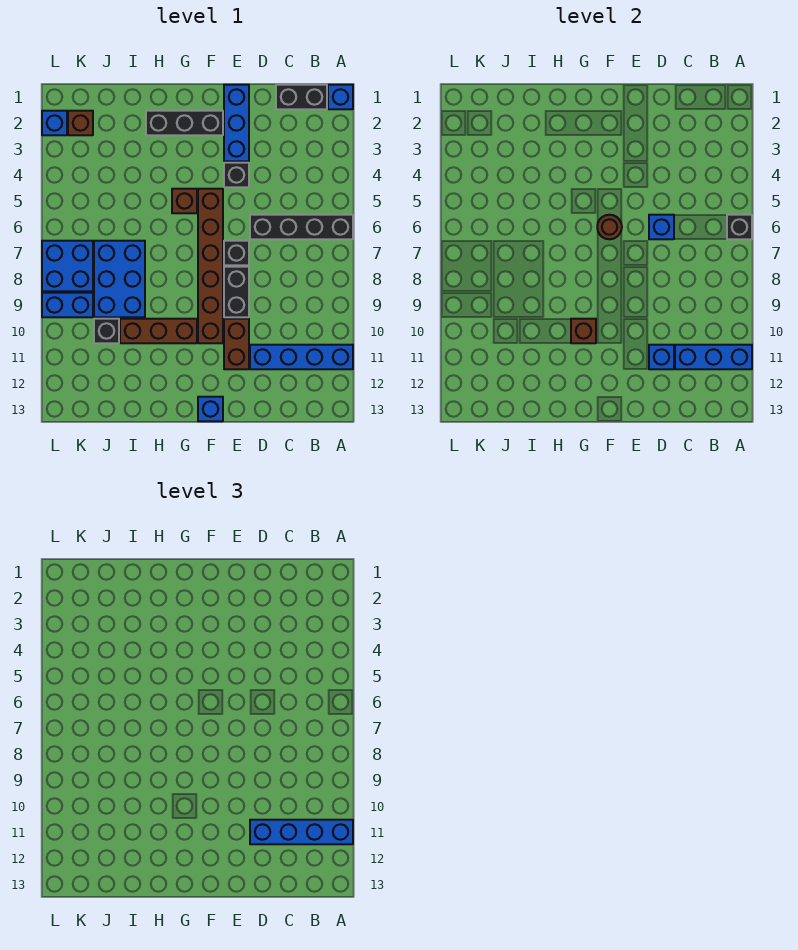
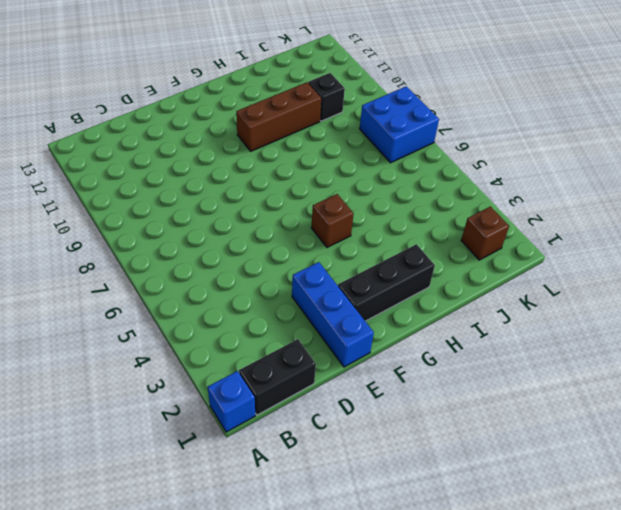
none -> black 1x4 brick [250,215,353,239]
none -> blue 1x4 brick [250,345,353,369]
none -> black 1x1 brick [224,163,249,187]

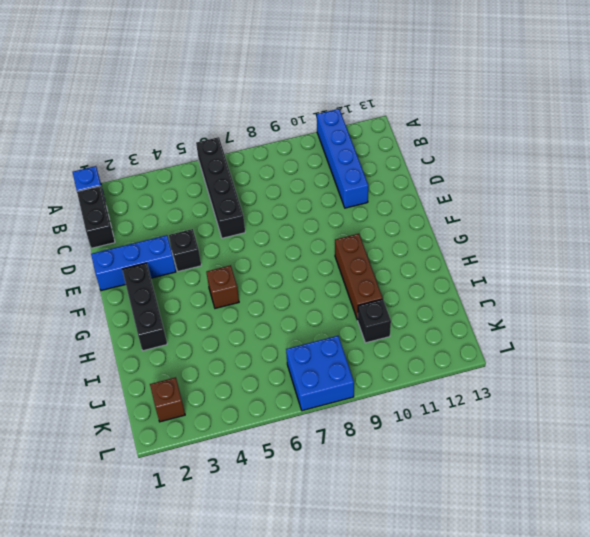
none -> black 1x1 brick [224,241,249,265]
none -> black 1x2 brick [224,267,249,317]
none -> brown 1x2 brick [224,319,249,369]

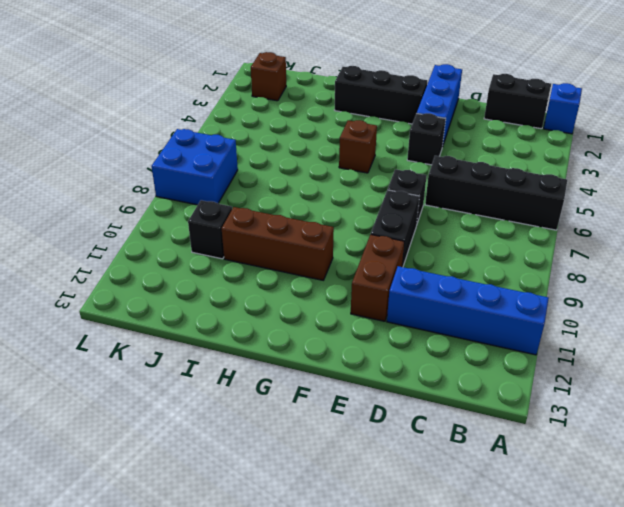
none -> brown 1x6 brick [198,189,223,343]
none -> blue 1x1 brick [198,397,223,421]
none -> blue 2x3 brick [94,241,145,317]

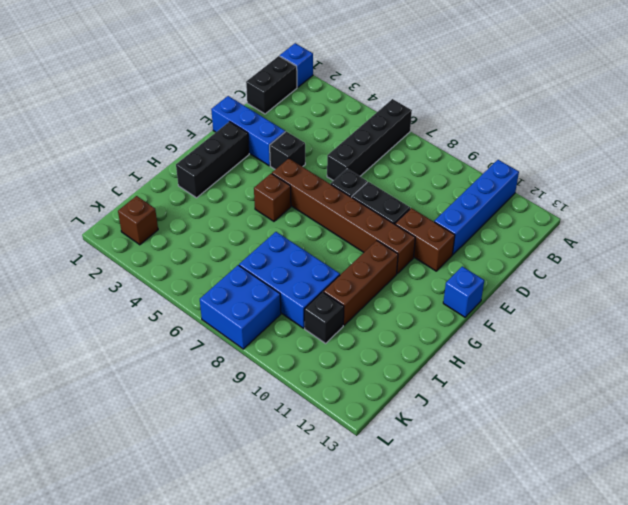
none -> blue 1x2 brick [42,293,93,317]
none -> blue 1x1 brick [42,111,67,135]
none -> black 1x1 brick [727,215,752,239]

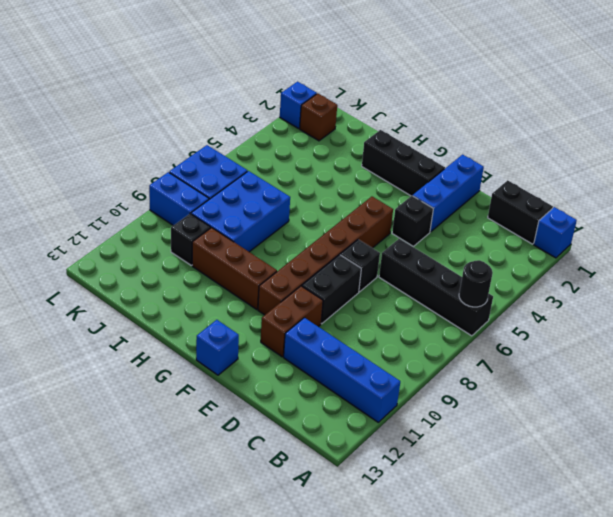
black 1x1 round brick [459,260,493,307] -> black 1x1 brick [727,215,752,239]
none -> brown 1x1 brick [172,189,197,213]
none -> blue 1x3 brick [675,345,752,369]
none -> blue 1x1 brick [649,215,674,239]

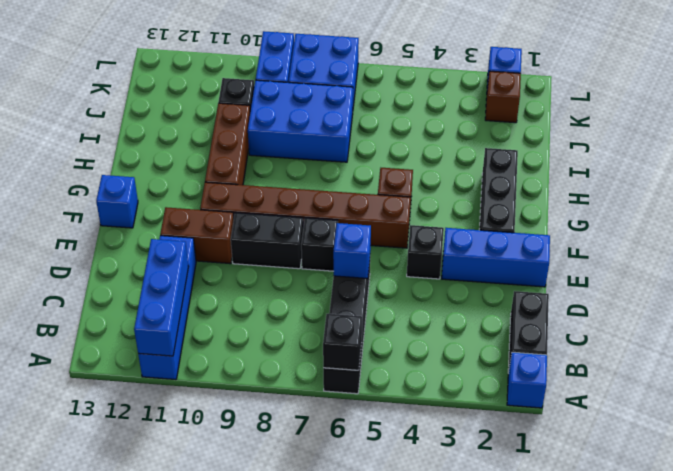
none -> blue 1x1 brick [649,345,674,369]
none -> brown 1x1 round brick [597,215,622,239]
none -> brown 1x1 brick [571,319,596,343]

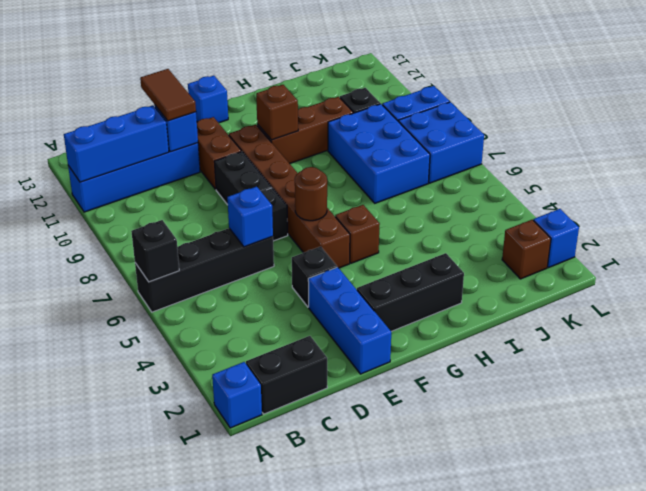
brown 1x2 tile [140,69,196,121] -> blue 1x4 brick [250,820,353,844]

